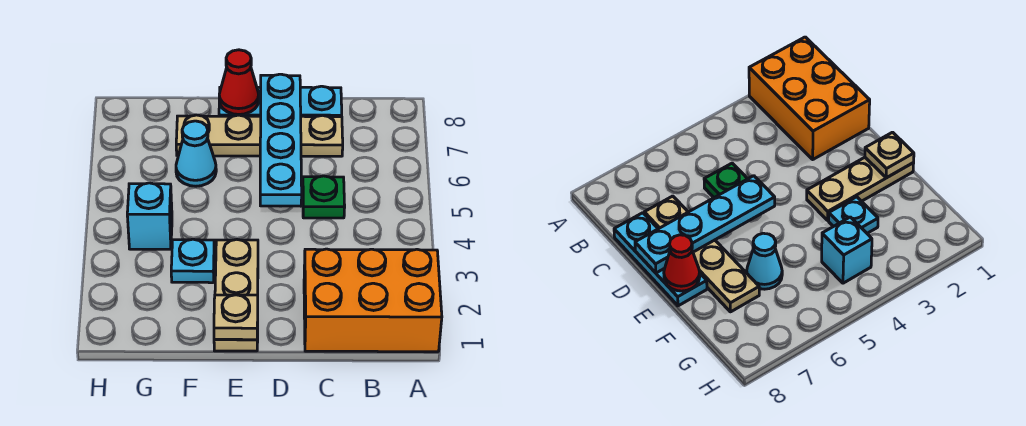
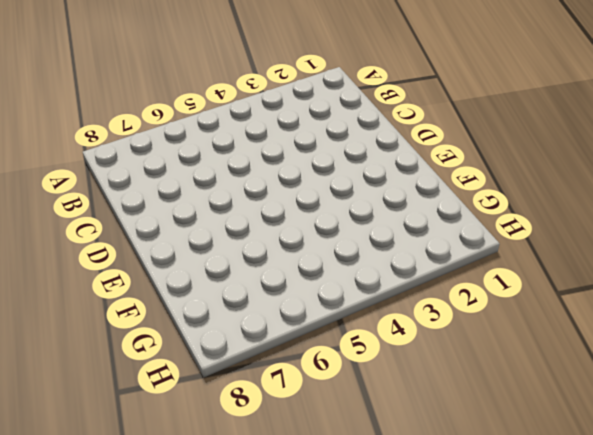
none -> orange 2x3 brick [304,249,442,352]
none -> green 1x1 plate [303,176,345,218]

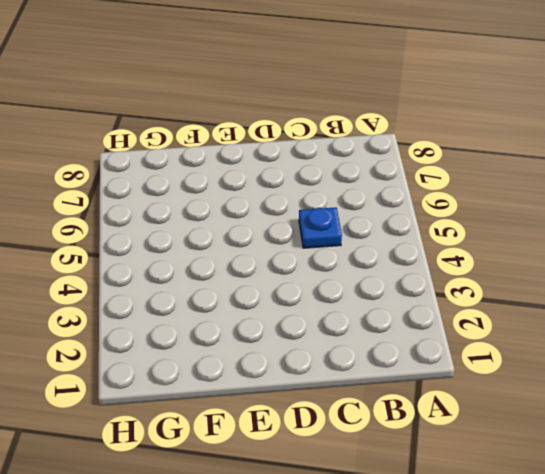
blue 1x1 plate [299,207,342,248] -> green 1x1 plate [303,176,345,218]
none -> orange 2x3 brick [304,249,442,352]
none -> tan 1x4 plate [176,115,343,156]

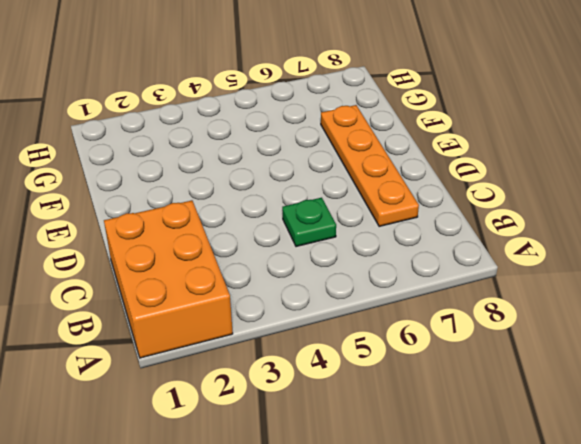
orange 1x4 plate [321,105,419,227] -> tan 1x4 plate [176,115,343,156]
none -> cyan 1x3 plate [219,86,342,117]
none -> tan 1x3 plate [214,240,258,351]

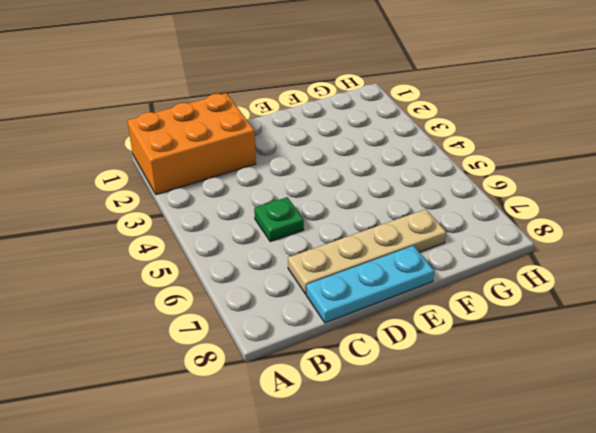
none -> tan 1x3 plate [214,240,258,351]
none -> cyan 1x1 plate [171,239,214,283]

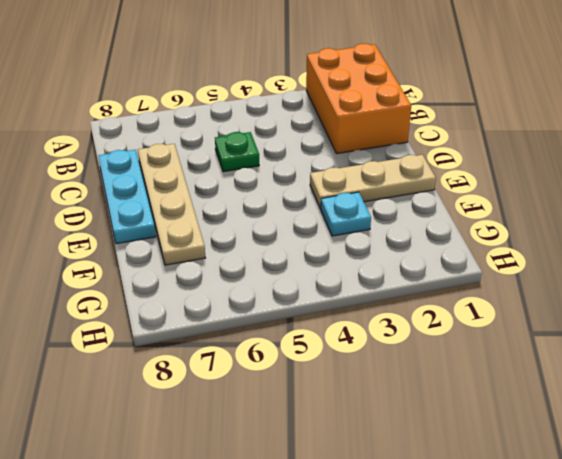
none -> cyan 1x1 cone [176,121,216,186]
none -> cyan 1x1 brick [127,183,172,249]

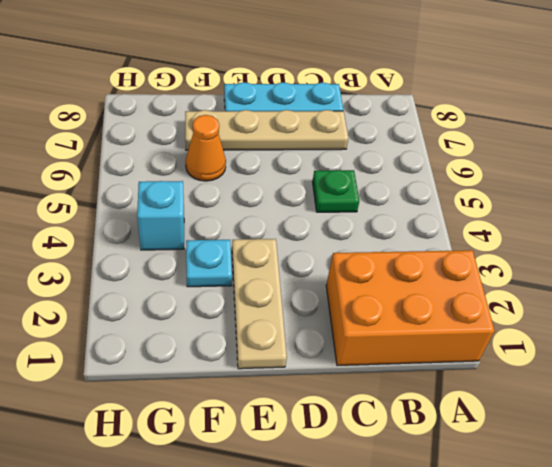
orange 1x1 cone [186,115,226,181] -> cyan 1x1 cone [176,121,216,186]
none -> cyan 1x4 plate [260,74,302,206]
none -> tan 1x1 plate [214,295,258,340]

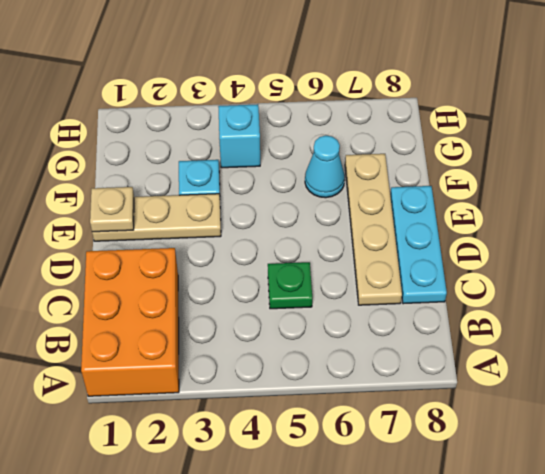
none -> cyan 1x4 plate [260,74,302,206]
none -> red 1x1 cone [219,50,259,114]

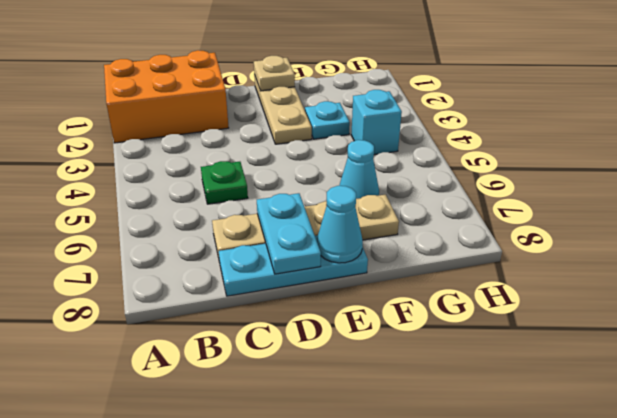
cyan 1x2 plate [257,193,321,274] -> cyan 1x4 plate [260,74,302,206]
cyan 1x1 cone [317,186,363,263] -> red 1x1 cone [219,50,259,114]

